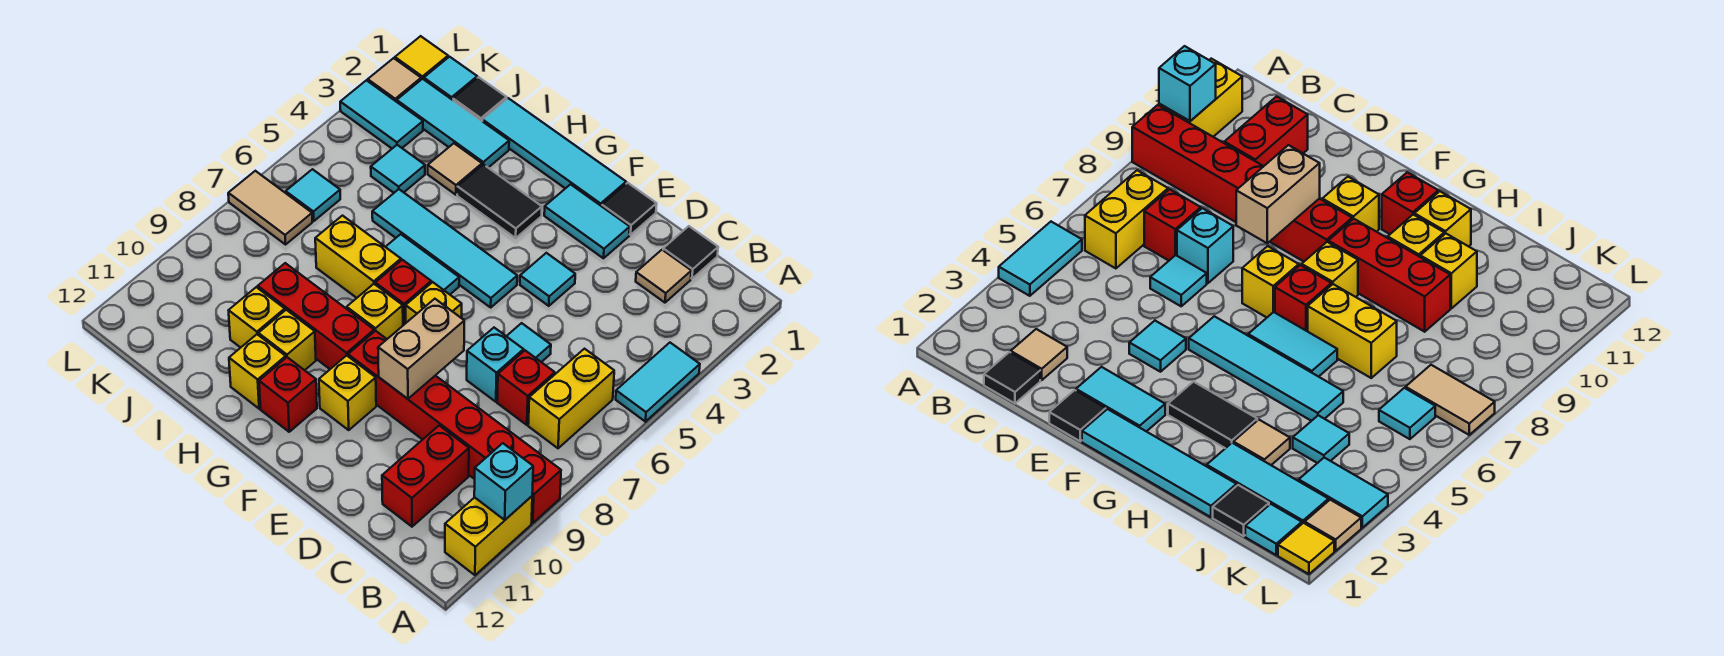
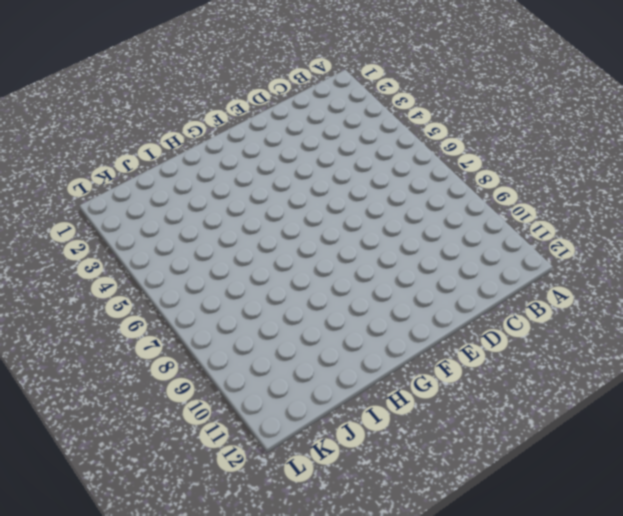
none -> cyan 1x2 tile [616,343,700,422]
none -> red 1x6 brick [348,331,561,523]
none -> yellow 1x2 brick [445,496,532,575]
none -> yellow 1x2 brick [528,349,614,448]

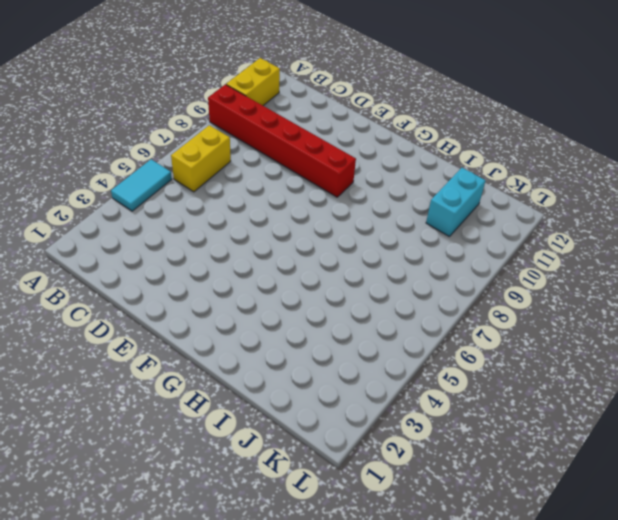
cyan 1x2 brick [426,168,486,237] -> none
none -> black 1x1 tile [663,226,718,279]
none -> tan 1x1 tile [636,250,691,303]
none -> red 1x1 brick [497,351,555,425]
none -> red 1x2 brick [382,426,469,527]

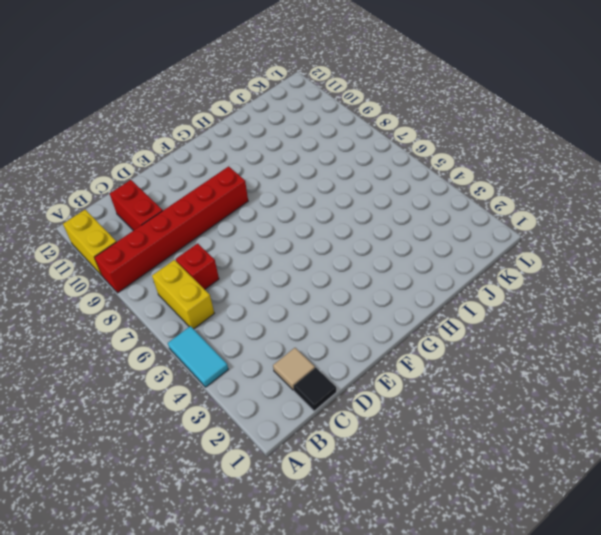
none -> cyan 1x1 tile [506,323,551,362]
none -> cyan 1x1 brick [467,328,524,402]
none -> black 1x1 tile [602,183,657,235]
none -> cyan 1x2 tile [544,184,630,258]

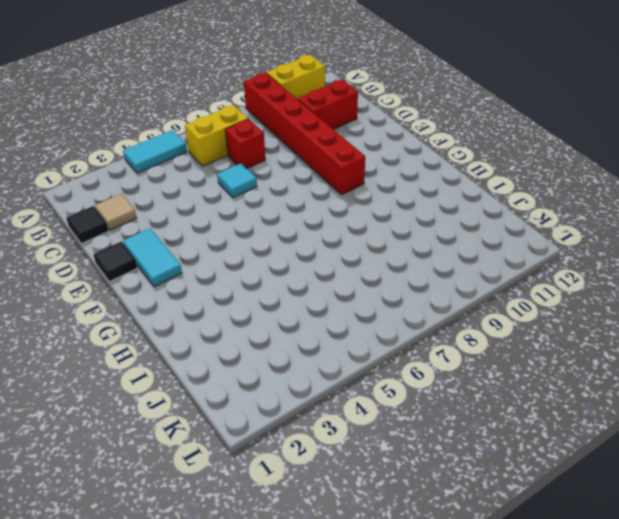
none -> cyan 1x1 brick [467,328,524,402]
none -> cyan 1x1 tile [520,253,575,306]
none -> cyan 1x4 tile [482,98,626,206]
none -> cyan 1x4 tile [372,189,517,307]

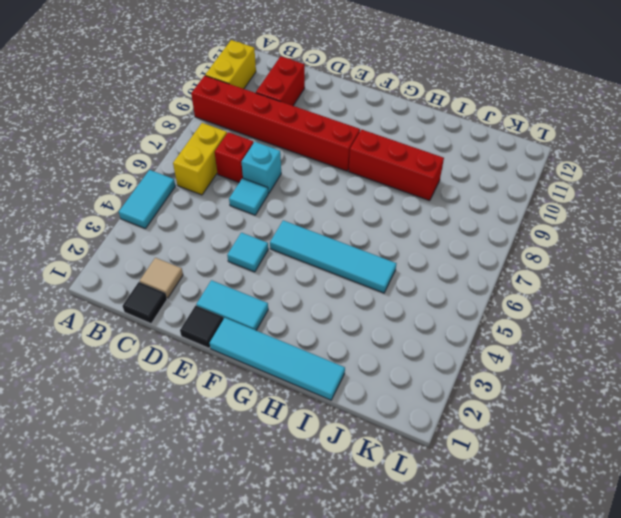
none -> yellow 1x1 brick [406,282,462,323]
none -> yellow 1x1 brick [319,355,376,430]
none -> black 1x2 tile [457,164,542,238]
none -> cyan 1x2 tile [386,234,459,294]

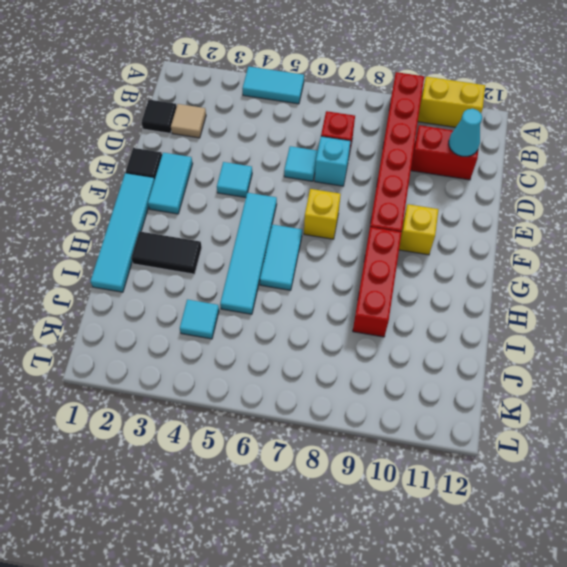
cyan 1x1 cone [449,109,482,156] -> none
black 1x2 tile [131,231,202,274] -> black 1x2 tile turned to [457,164,542,238]
none -> yellow 1x2 brick [528,349,614,448]
none -> red 1x1 brick [375,260,431,325]
none -> yellow 1x1 brick [347,284,403,339]
none -> red 1x1 brick [259,357,317,432]

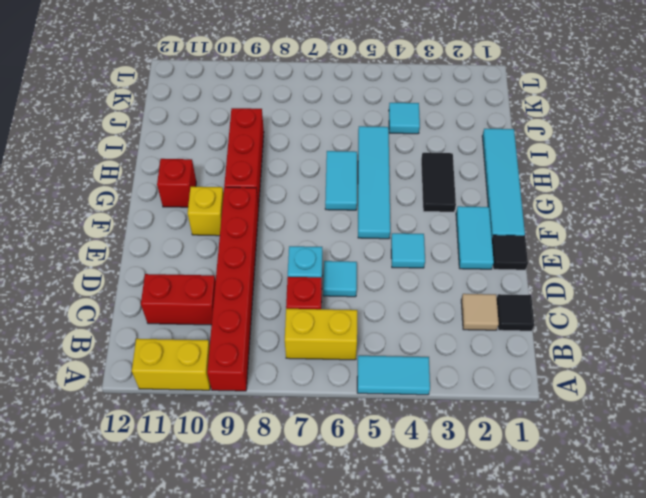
none -> yellow 1x1 brick [406,282,462,323]
none -> red 1x1 brick [375,260,431,325]
none -> yellow 1x1 brick [347,284,403,339]
none -> yellow 1x2 brick [315,216,401,298]

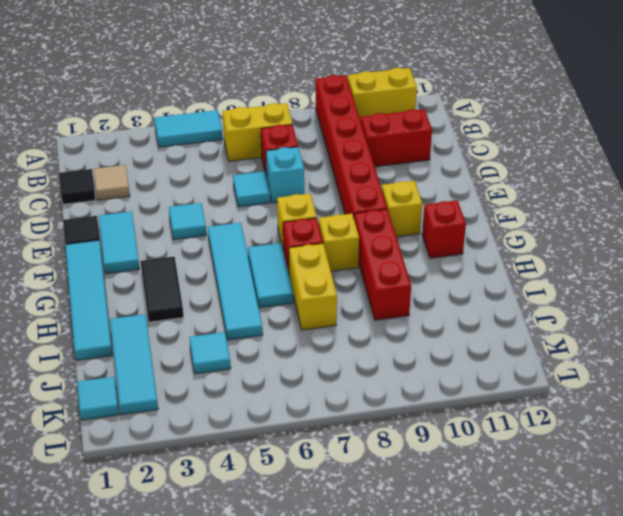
none -> yellow 1x1 brick [258,310,316,370]
none -> yellow 1x1 brick [229,334,286,409]
none -> tan 1x1 tile [428,143,482,195]
none -> yellow 1x1 brick [229,287,285,348]

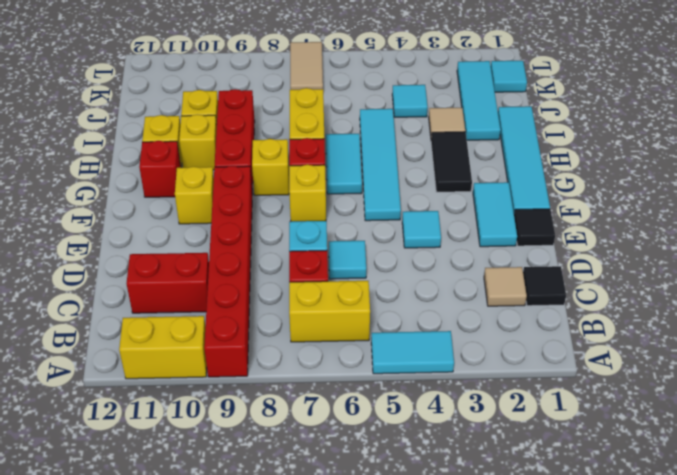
none -> black 1x1 tile [453,77,507,121]
none -> cyan 1x2 tile [340,80,423,148]
none -> cyan 1x1 tile [286,169,340,221]
none -> yellow 1x1 tile [395,36,448,80]

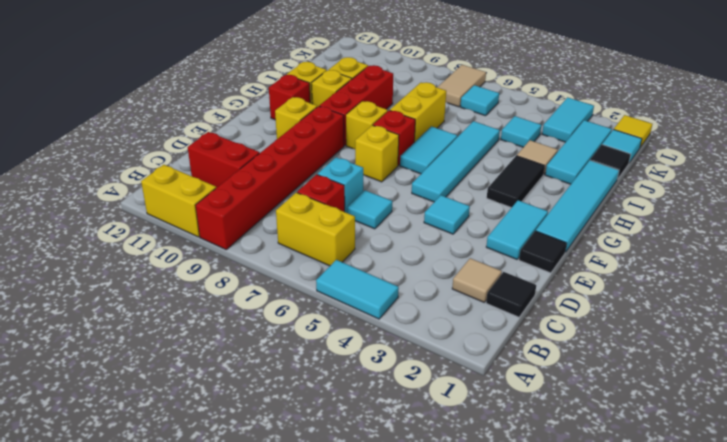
none -> tan 1x1 tile [368,58,421,102]
none -> cyan 1x1 brick [474,443,533,520]
none -> tan 1x2 brick [378,299,464,399]

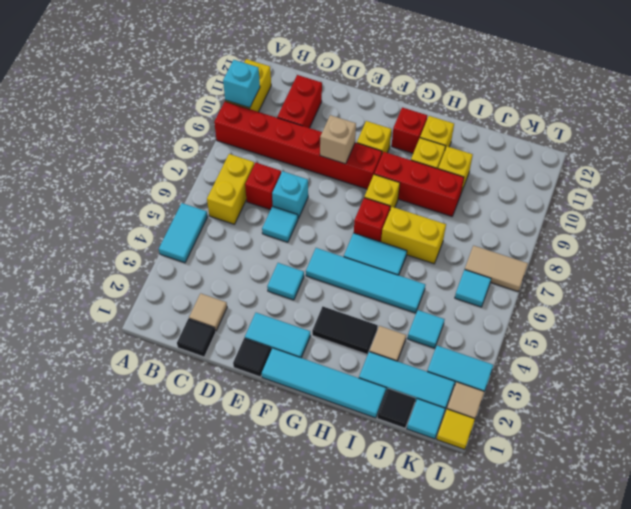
tan 1x1 brick [320,115,356,164] -> tan 1x2 brick [378,299,464,399]
none -> yellow 1x1 brick [406,282,462,323]

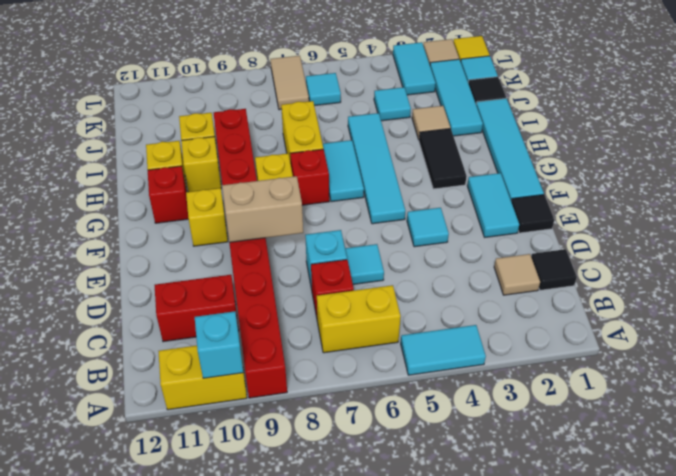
none -> yellow 1x1 brick [406,282,462,323]

